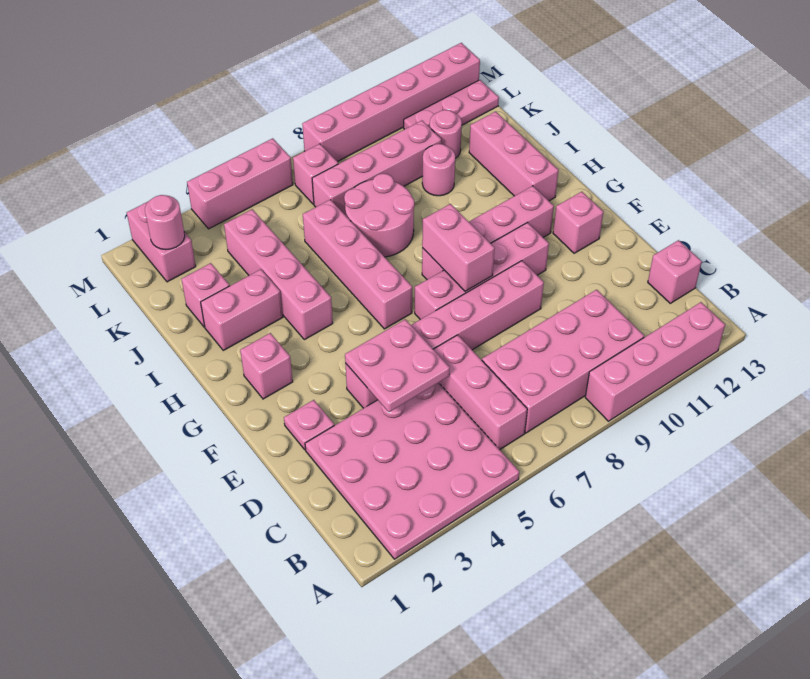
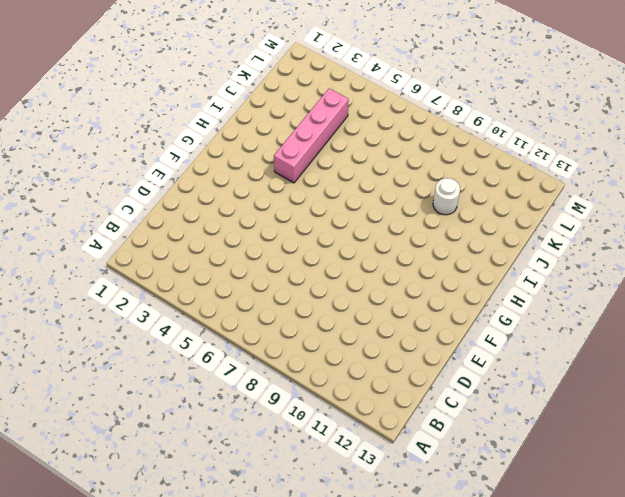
white 1x1 round brick [433,178,460,215] -> pink 1x1 round brick [422,144,455,196]
none -> pink 4x4 plate [305,383,519,559]
none -> pink 1x4 brick [585,302,725,421]
none -> pink 1x3 brick [433,335,527,450]

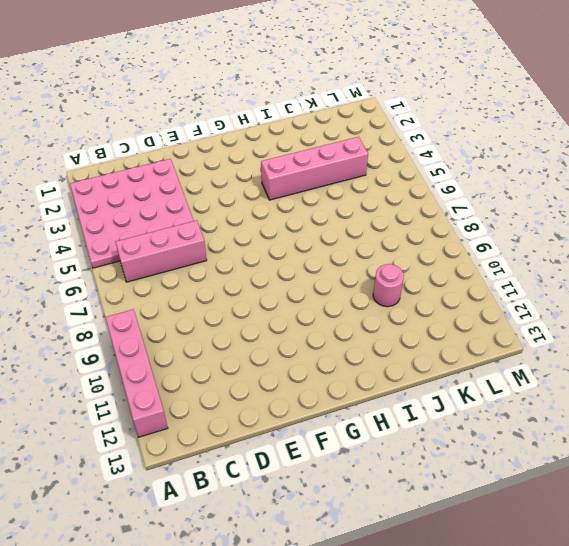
none -> pink 2x4 brick [482,290,644,433]
none -> pink 1x1 brick [648,240,702,303]
none -> pink 1x1 plate [284,400,334,450]

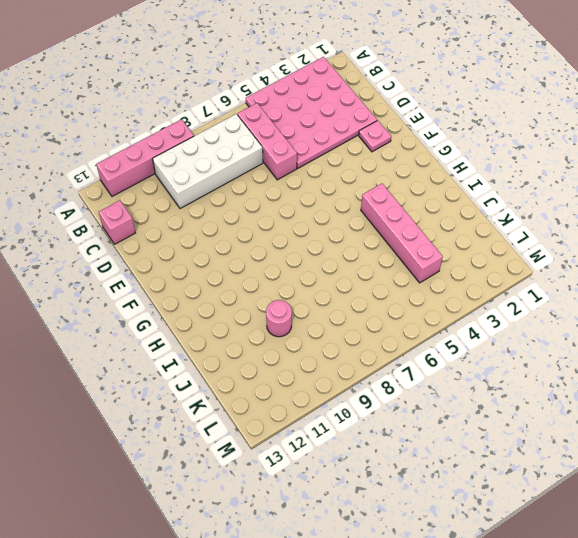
white 2x4 brick [153,114,263,209] -> pink 2x4 brick [482,290,644,433]
none -> pink 1x6 brick [345,261,544,408]
none -> pink 1x4 brick [415,223,549,319]
none -> pink 1x1 brick [553,192,603,253]

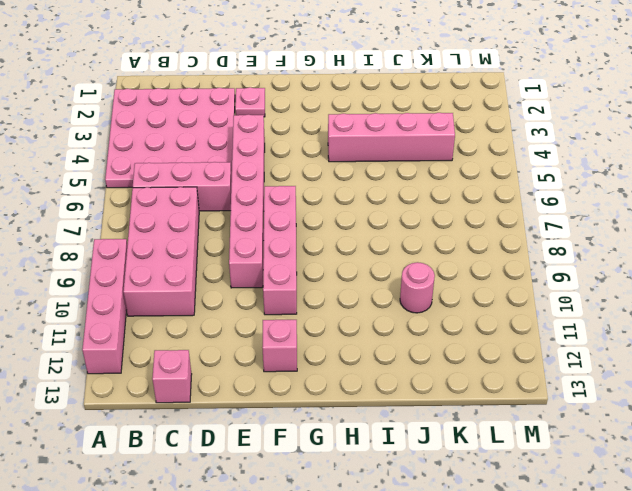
none -> pink 1x1 brick [240,333,293,399]
none -> pink 1x4 brick [303,200,412,329]
none -> pink 1x4 brick [422,186,554,279]

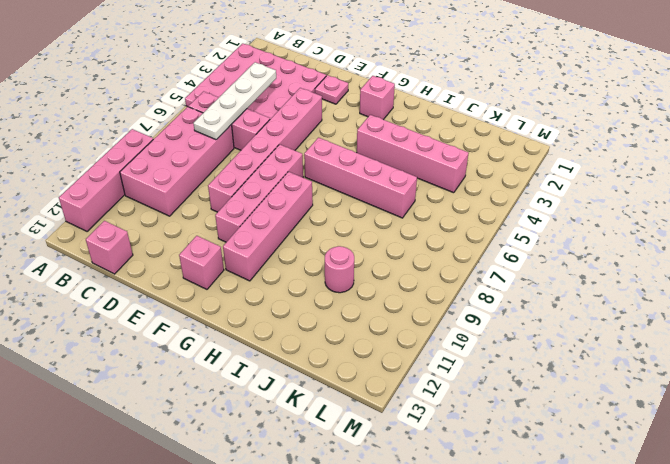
white 1x4 plate [194,62,276,140] -> none
none -> pink 1x3 brick [469,112,559,201]
none -> pink 1x2 brick [201,269,283,350]
none -> pink 2x2 round brick [344,173,414,257]

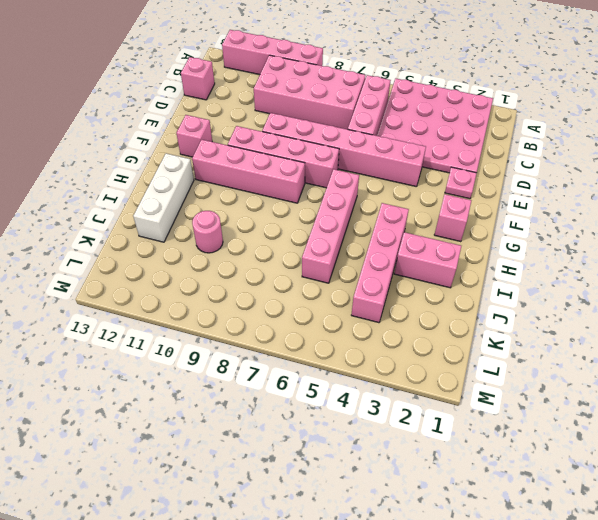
white 1x3 brick [133,153,194,242] -> pink 1x3 brick [469,112,559,201]
none -> pink 2x2 round brick [344,173,414,257]
none -> pink 1x1 brick [182,263,230,327]
none -> pink 1x4 brick [312,121,441,215]

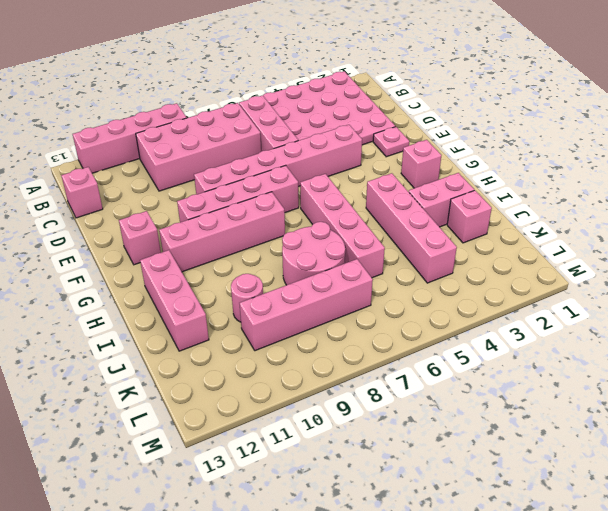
none -> pink 1x1 round brick [430,110,462,158]
none -> pink 1x2 brick [127,202,196,282]
none -> pink 1x1 brick [293,144,338,204]

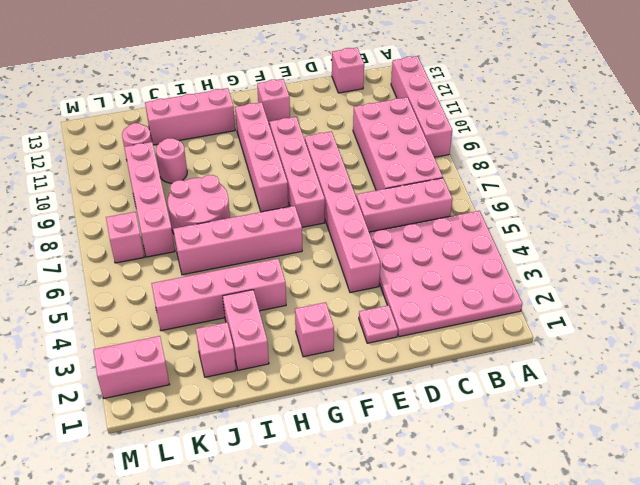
none -> pink 1x3 plate [404,80,499,129]
none -> pink 1x3 brick [187,138,293,229]
none -> pink 1x6 brick [302,43,480,162]

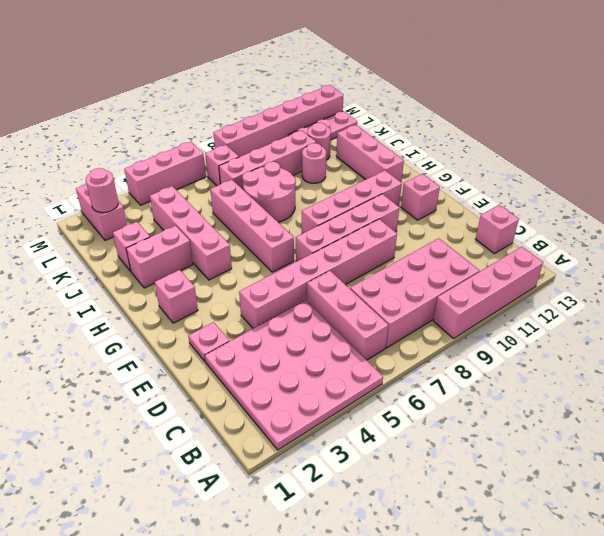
none -> pink 2x2 plate [345,319,450,412]
none -> pink 1x2 brick [422,204,495,291]

